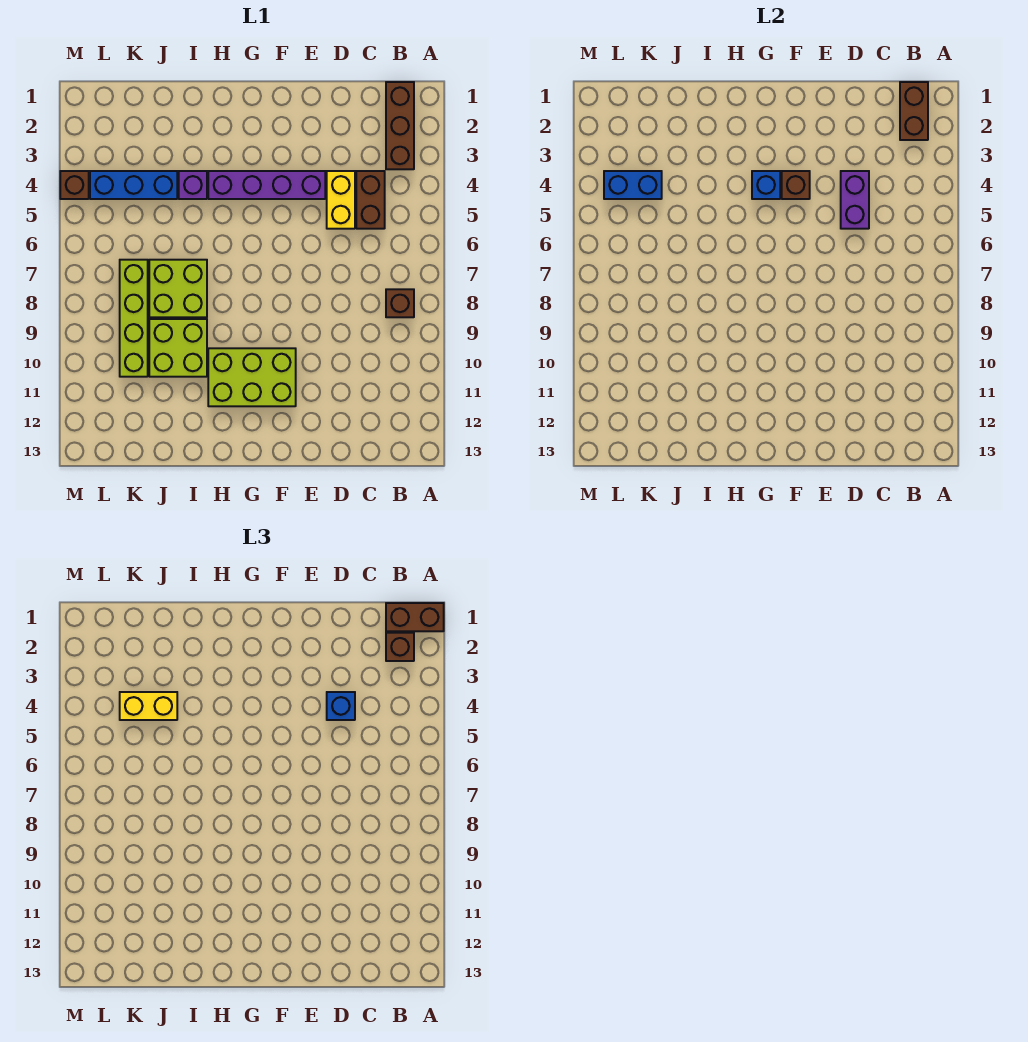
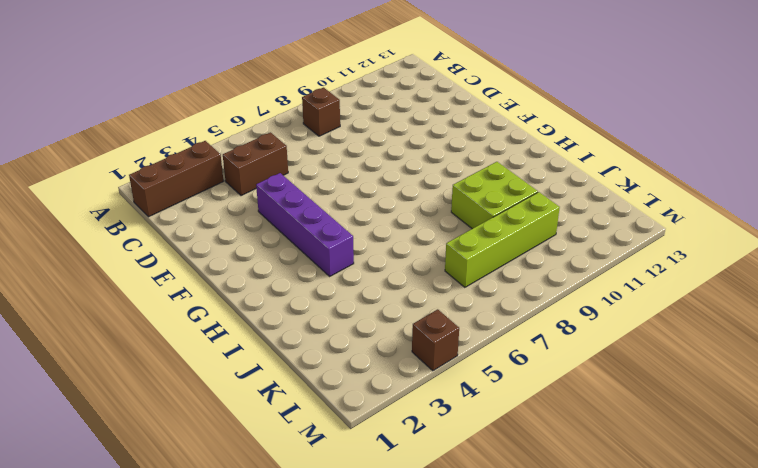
none -> yellow 1x2 brick [327,171,355,229]
none -> lime 2x3 brick [208,348,296,406]
none -> purple 1x1 brick [179,171,207,199]

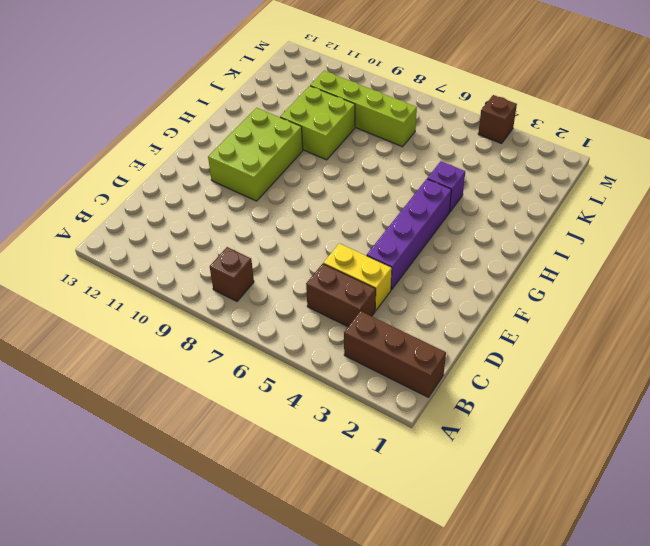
none -> lime 2x2 brick [149,260,207,317]
none -> blue 1x3 brick [90,171,177,199]
none -> brown 1x2 brick [900,82,928,140]

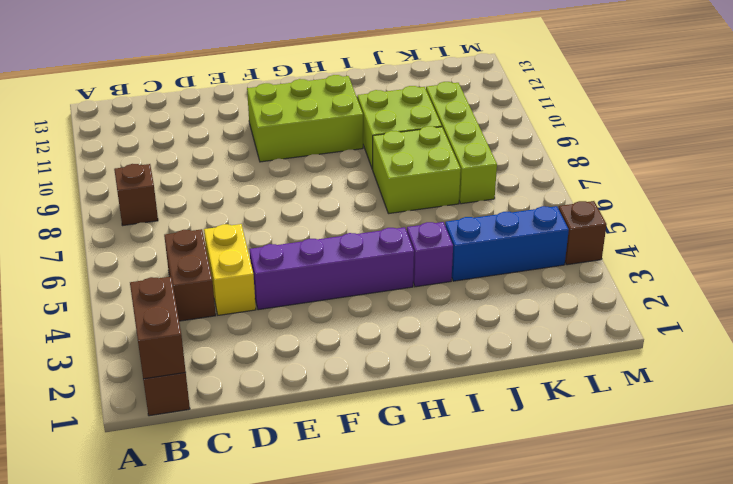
none -> purple 1x2 brick [841,171,869,229]
none -> brown 1x1 brick [782,171,810,199]
none -> blue 1x1 brick [752,171,780,199]

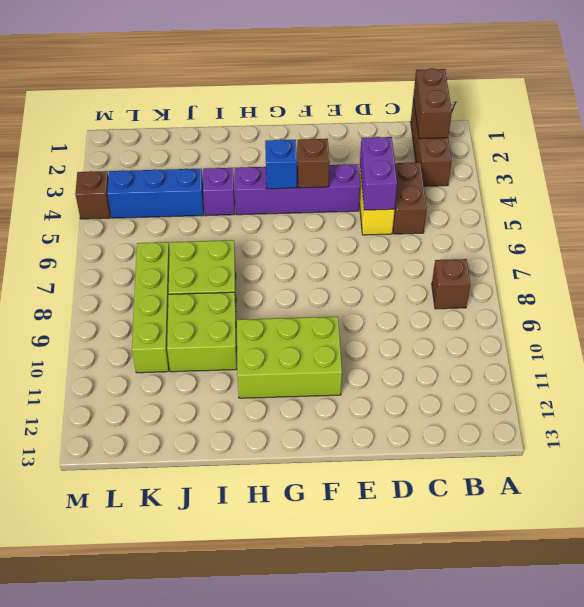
none -> blue 1x2 brick [604,171,662,199]
none -> brown 1x2 brick [386,603,444,631]
none -> brown 1x1 brick [386,633,414,661]

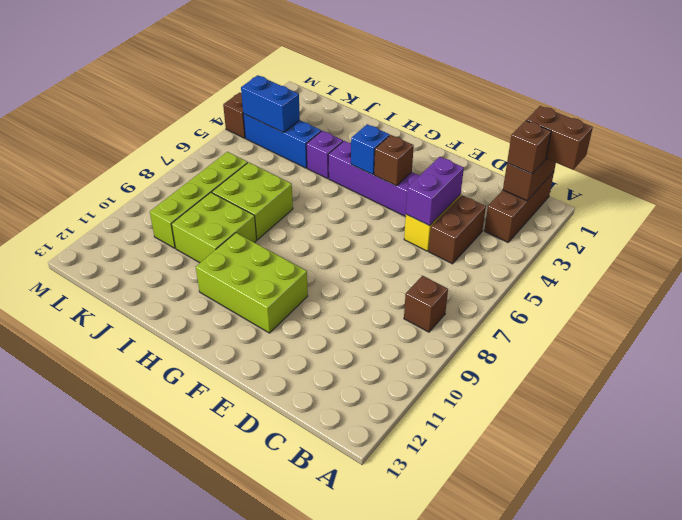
none -> blue 1x1 brick [327,692,355,720]
none -> yellow 1x2 brick [120,692,177,720]

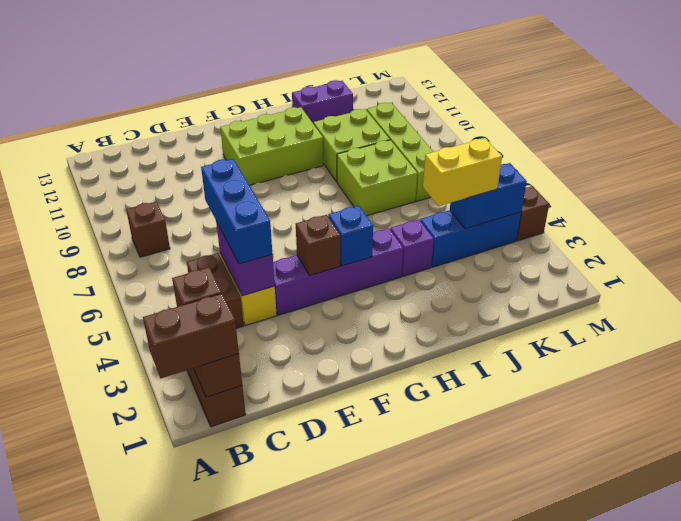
blue 1x3 brick [201,159,272,264] -> blue 1x1 brick [327,692,355,720]
purple 1x2 brick [292,80,353,123] -> none

